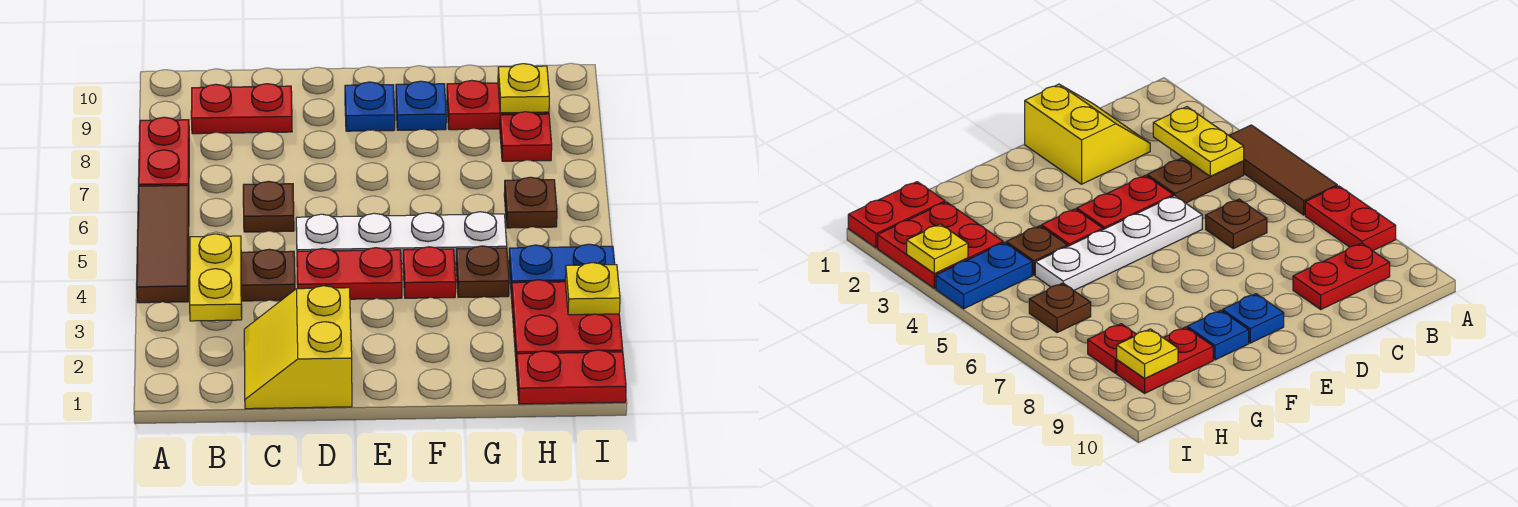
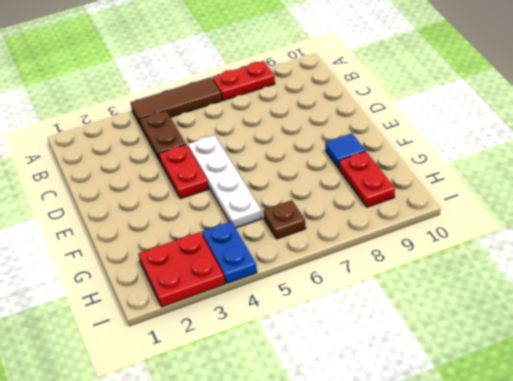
blue 1x1 tile [325,133,365,168] -> blue 1x1 plate [396,81,446,130]
none -> red 1x2 plate [191,84,292,134]
none -> yellow 2x2 slope [244,286,352,409]
none -> brown 1x1 plate [243,181,294,232]

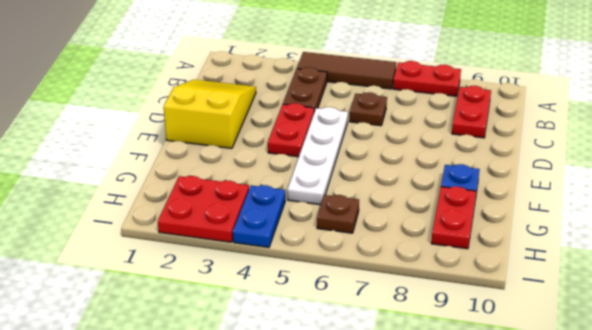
yellow 2x3 slope [164,80,256,148] -> yellow 2x2 slope [244,286,352,409]
none -> blue 1x1 plate [345,82,395,131]
none -> red 1x1 plate [403,247,456,298]
none -> brown 1x1 plate [456,246,509,297]

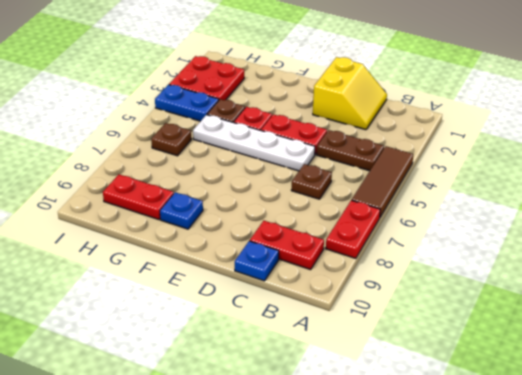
blue 1x1 plate [235,241,279,281] -> blue 1x1 plate moved to [345,82,395,131]
none -> red 1x2 plate [516,350,626,404]
none -> red 1x1 plate [500,112,552,161]
none -> yellow 1x2 plate [190,234,242,321]

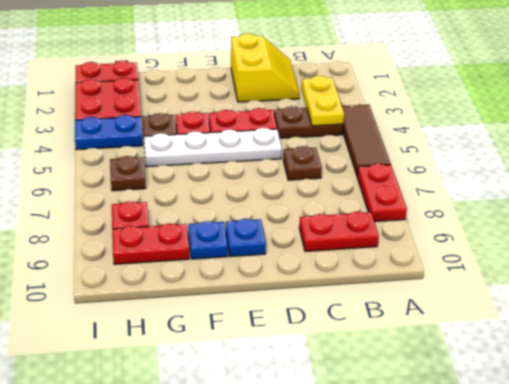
none -> yellow 1x1 plate [498,64,549,113]
none -> yellow 1x1 plate [565,263,620,315]

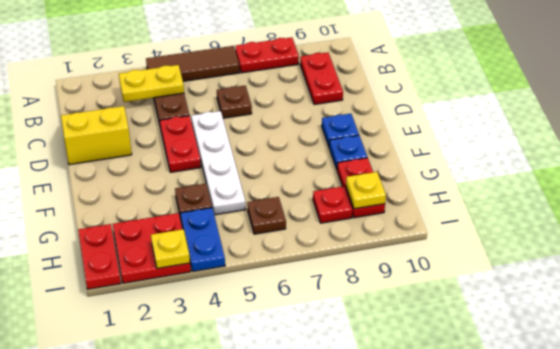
none -> red 1x1 plate [403,247,456,298]

